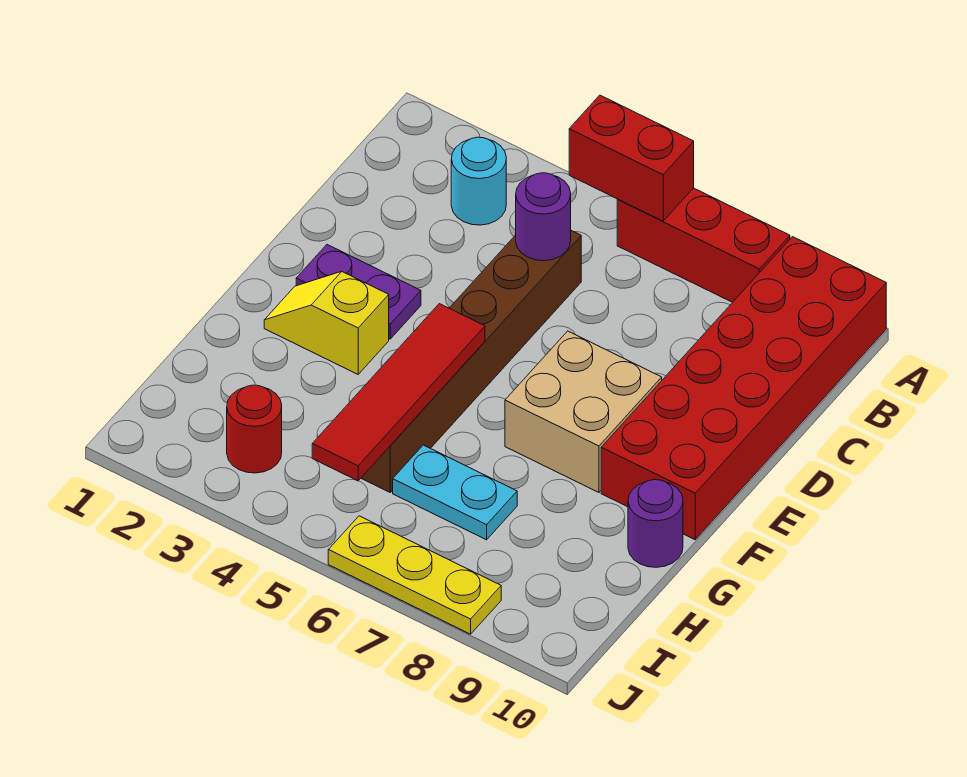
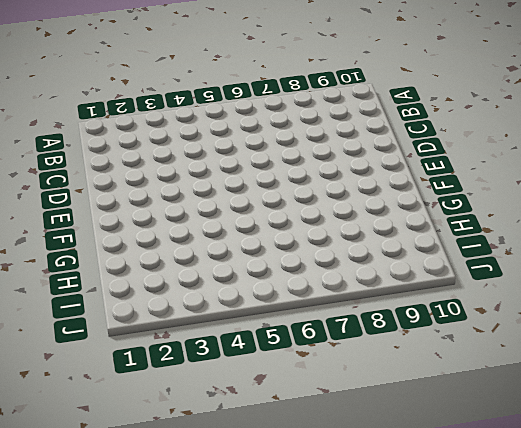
none -> red 1x3 brick [617,188,790,302]
none -> red 2x6 brick [601,237,886,540]
none -> cyan 1x1 round brick [451,137,506,225]

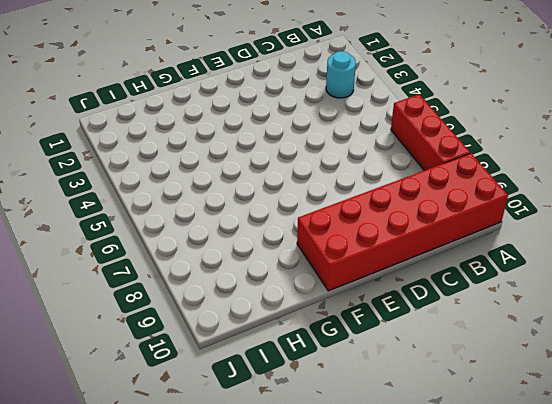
none -> brown 1x6 brick [361,231,581,492]
none -> purple 1x2 plate [296,245,421,339]
none -> tan 2x2 brick [505,331,662,492]

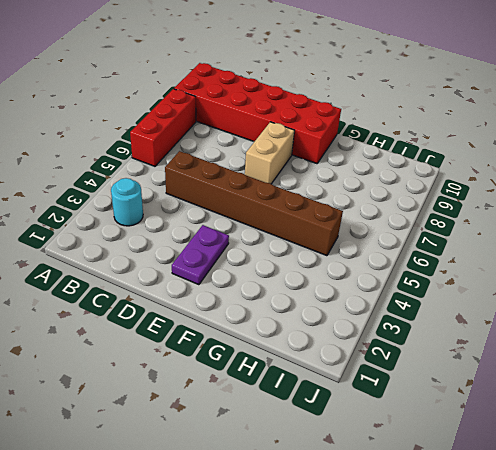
tan 1x2 brick [245,122,295,184] -> tan 2x2 brick [505,331,662,492]
none -> yellow 1x2 slope [264,272,389,374]
none -> purple 1x1 round brick [628,480,683,567]
none -> cyan 1x2 plate [393,445,517,540]

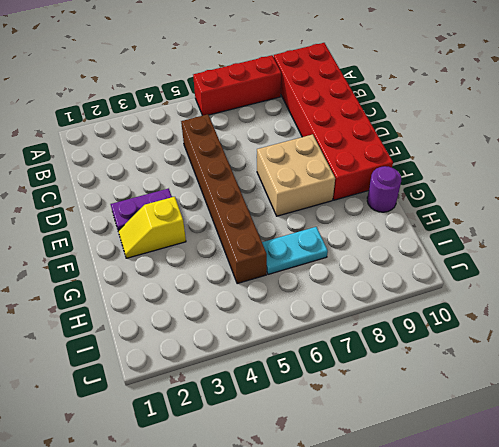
none -> cyan 1x1 round brick [451,137,506,225]
none -> red 1x1 round brick [227,385,282,473]
none -> yellow 1x3 plate [328,516,501,634]

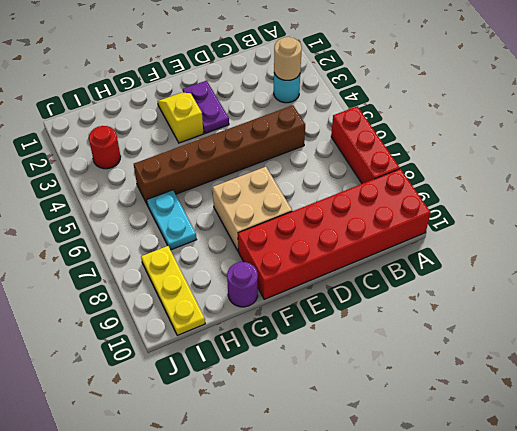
tan 1x1 round brick [274,37,302,80] -> none
yellow 1x3 plate [141,246,205,335] -> yellow 1x3 plate moved to [328,516,501,634]
none -> red 1x2 brick [569,95,694,221]
none -> purple 1x1 round brick [516,173,571,261]
none -> red 1x4 tile [312,304,485,481]

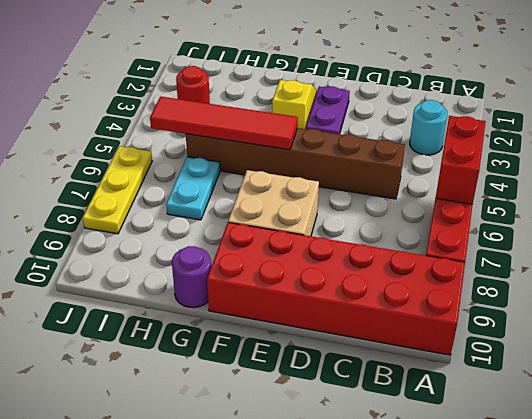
none -> purple 1x1 round brick [516,173,571,261]

